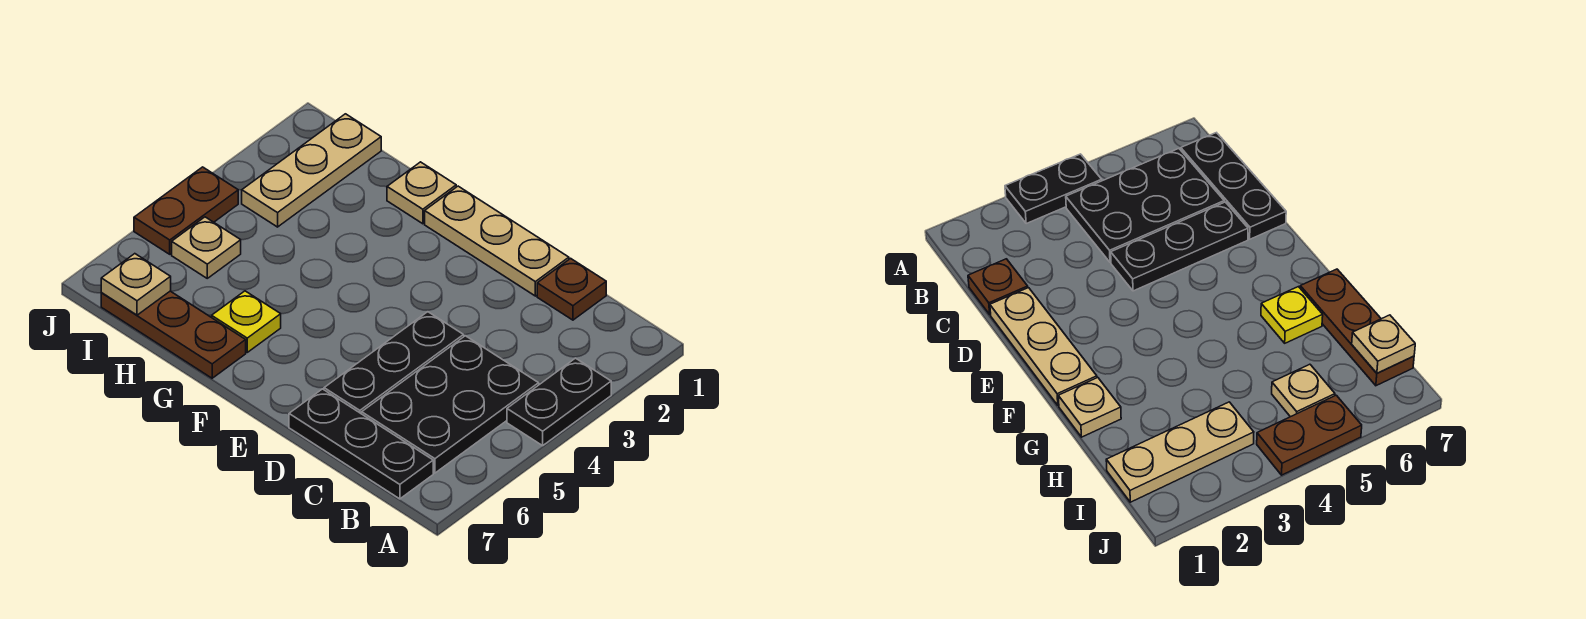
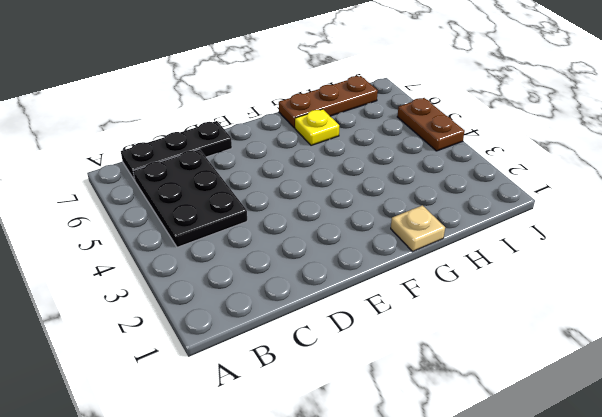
none -> black 1x2 plate [507,358,611,446]
none -> brown 1x1 plate [537,258,606,320]
none -> tan 1x3 plate [425,186,569,296]

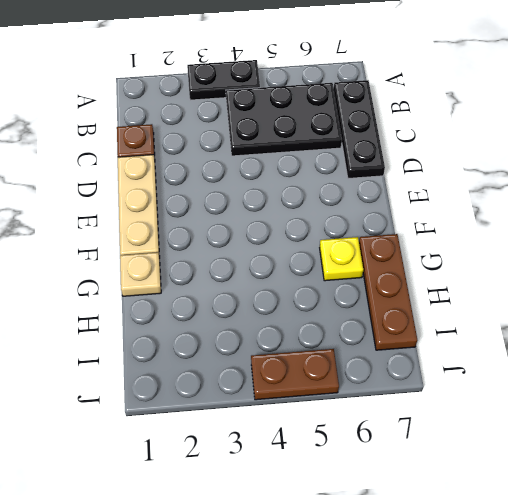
none -> black 1x3 plate [324,312,464,414]
none -> tan 1x3 plate [242,114,381,227]
none -> tan 1x1 plate [172,217,241,278]

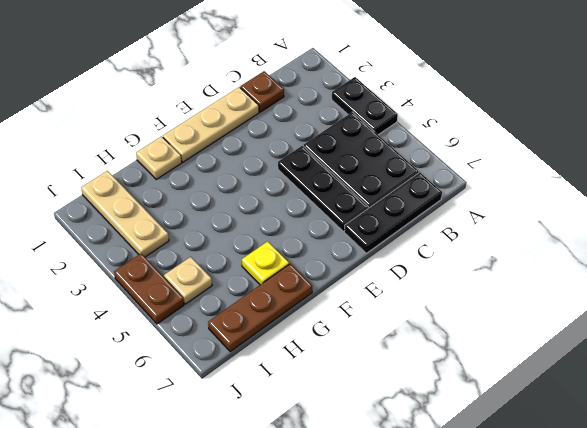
none -> tan 1x1 plate [101,254,171,315]

